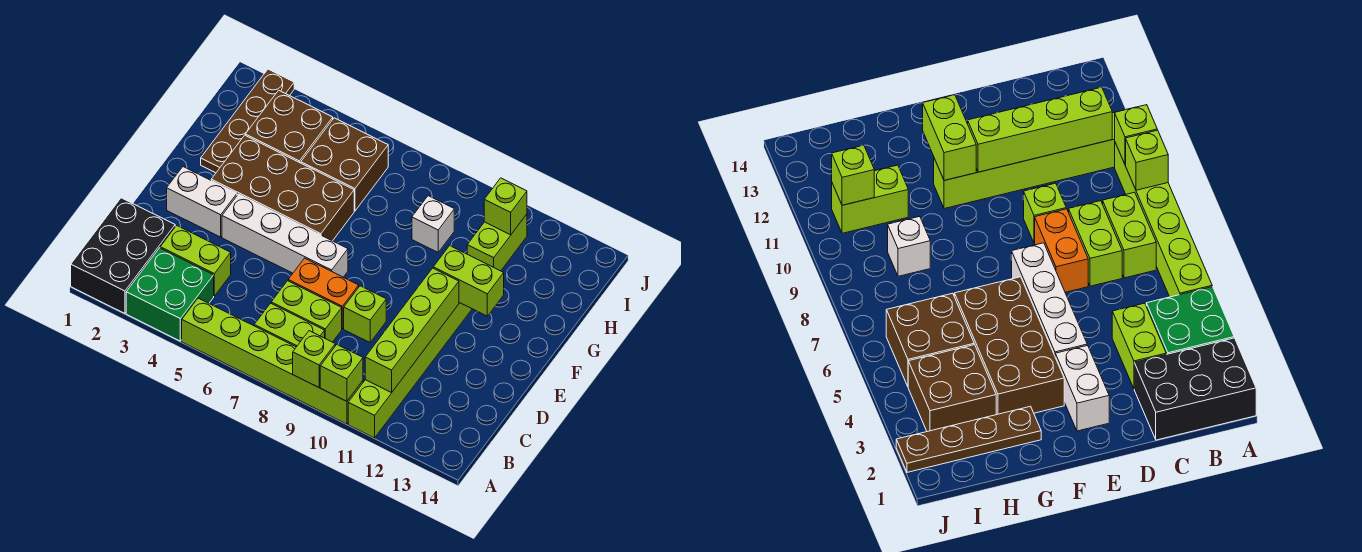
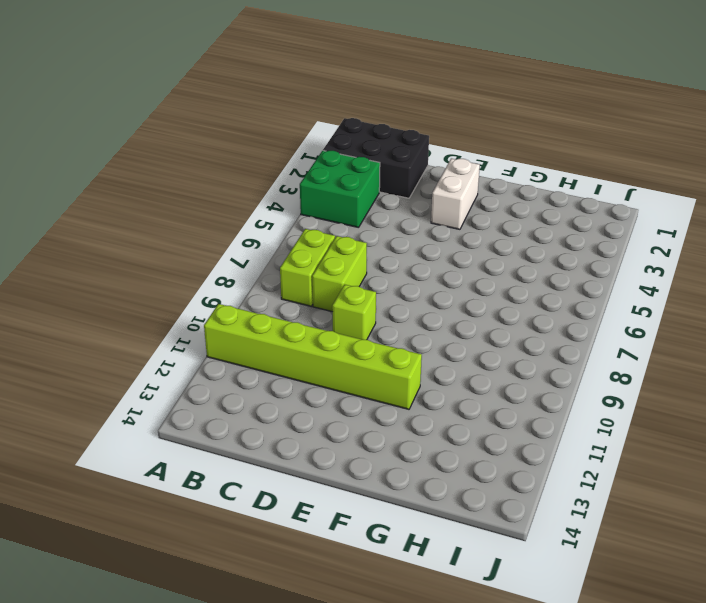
none -> lime 1x6 brick [182,298,363,424]
none -> lime 1x2 brick [160,225,231,296]
none -> orange 1x2 brick [288,258,359,329]

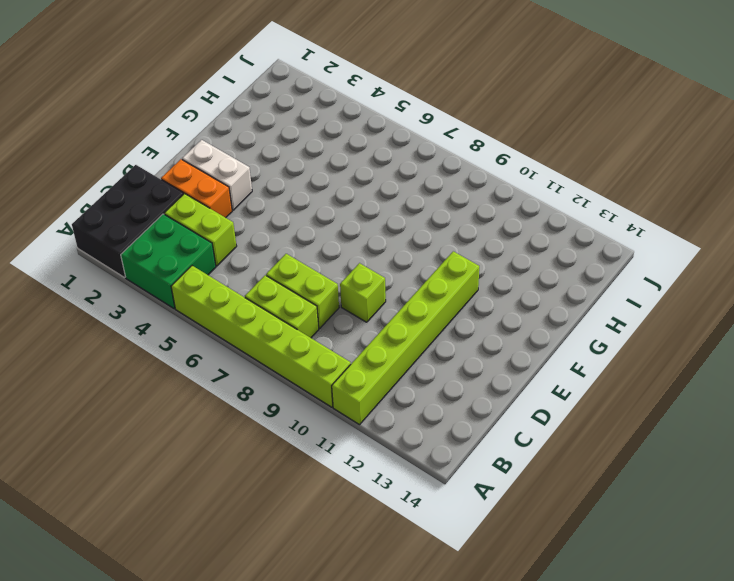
orange 1x2 brick [161,159,232,218] -> orange 1x2 brick moved to [288,258,359,329]
none -> white 1x4 brick [222,194,348,277]
none -> brown 2x4 brick [211,135,354,241]
none -> brown 1x4 plate [201,69,294,173]

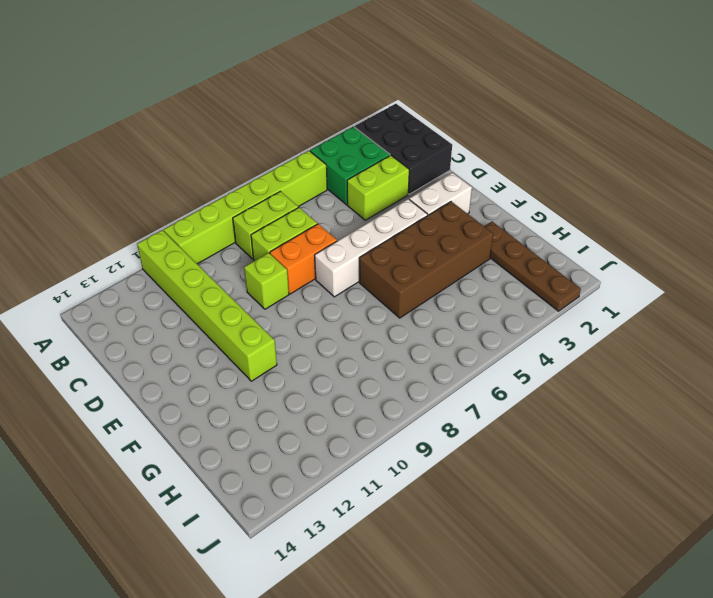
none -> brown 2x2 brick [245,90,333,163]
none -> brown 2x2 brick [301,118,388,211]
none -> white 1x1 brick [412,196,454,252]

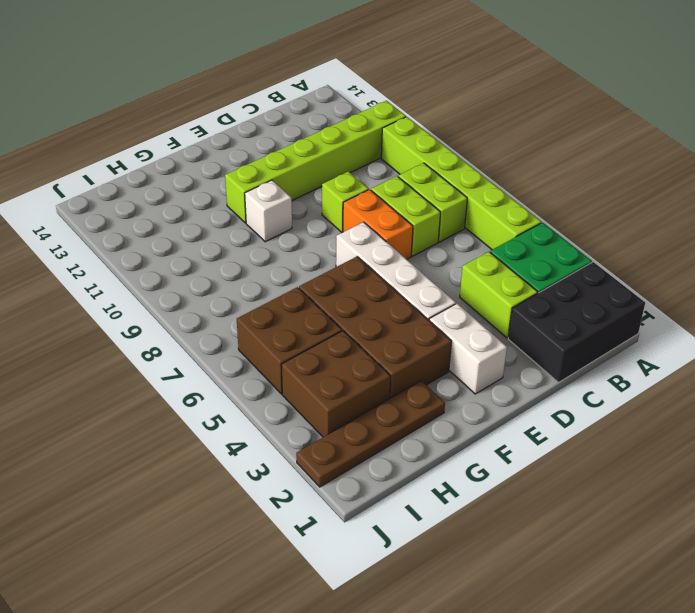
white 1x1 brick [245,180,292,242] -> white 1x1 brick moved to [412,196,454,252]
none -> lime 1x2 brick [467,214,527,271]
none -> lime 1x1 brick [293,331,335,387]
none -> lime 1x1 brick [320,345,363,401]

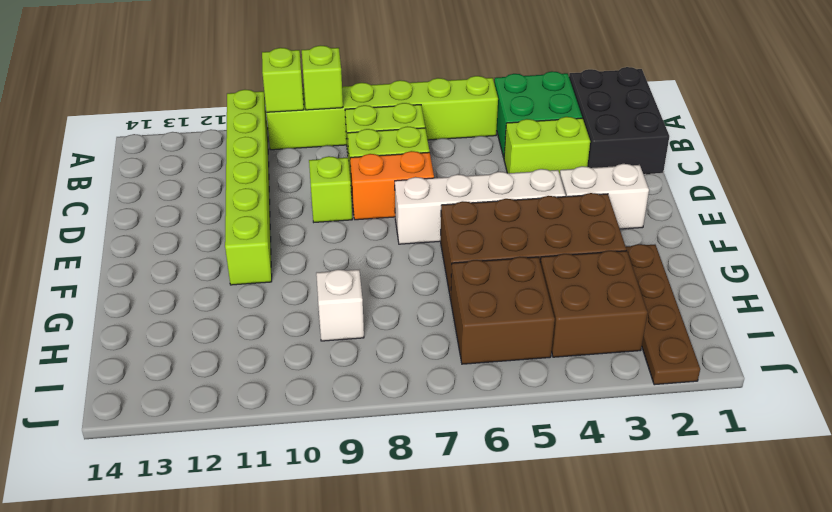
none -> lime 1x2 brick [467,214,527,271]
none -> lime 1x4 brick [365,268,459,393]
none -> lime 1x2 brick [433,246,504,316]

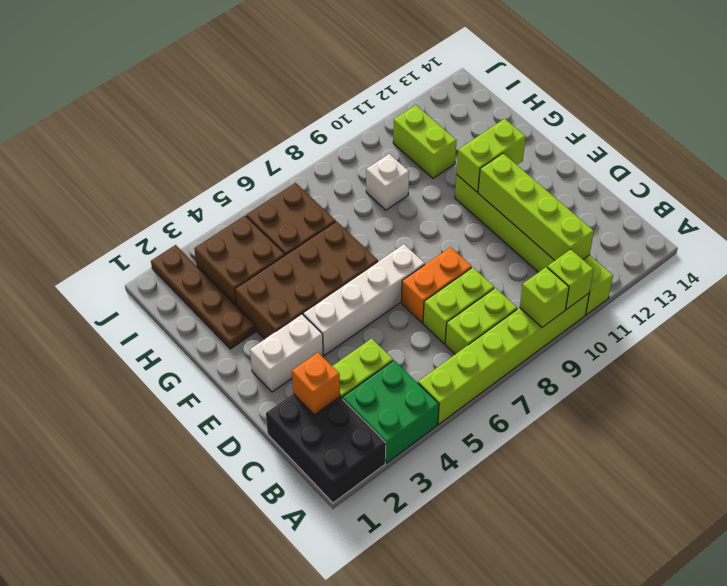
orange 1x1 brick [292,353,340,415] -> none
none -> lime 1x1 brick [344,286,386,342]
none -> lime 1x1 brick [484,178,527,235]

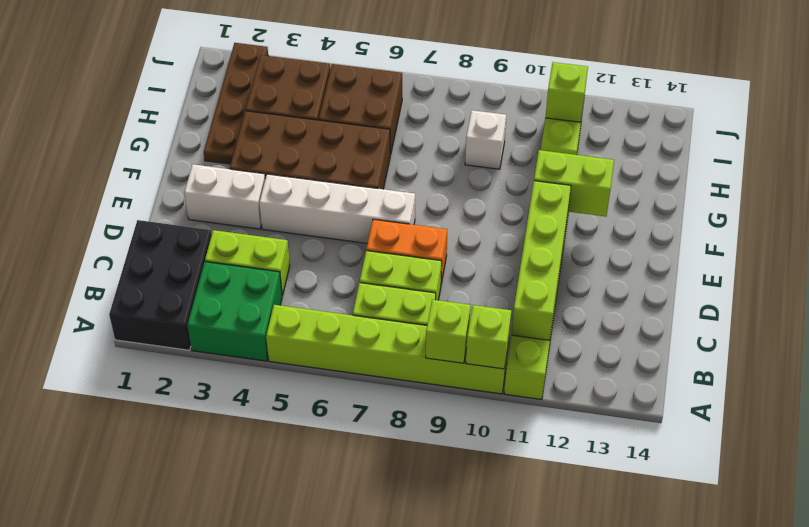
none -> lime 1x1 brick [344,286,386,342]

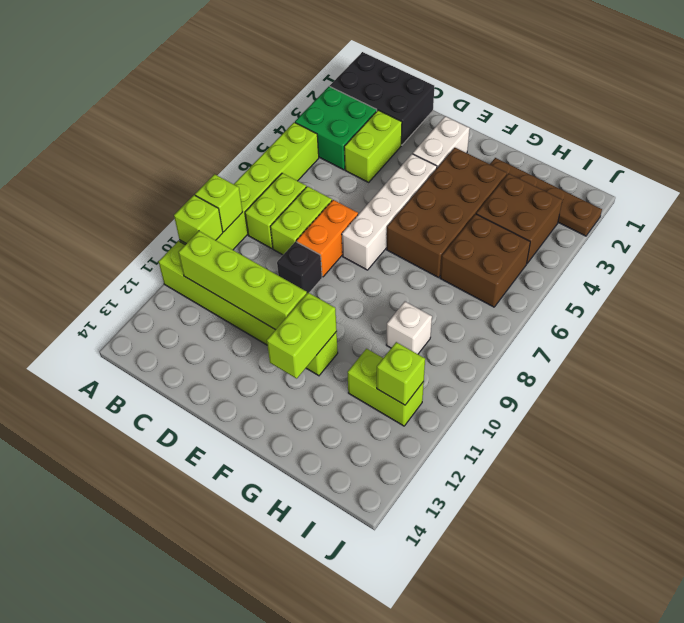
black 1x1 brick [277,241,322,293] -> lime 1x1 brick [344,286,386,342]

